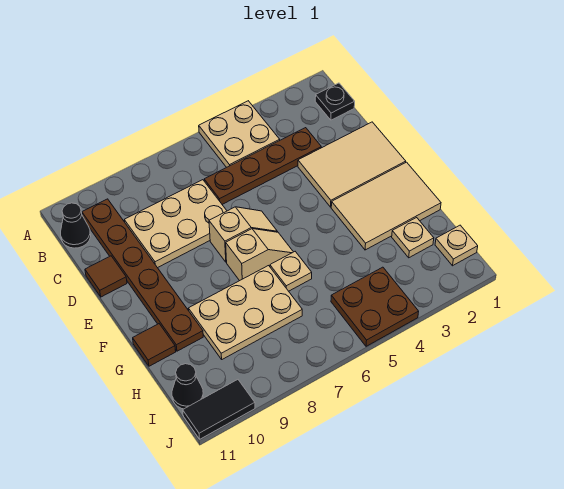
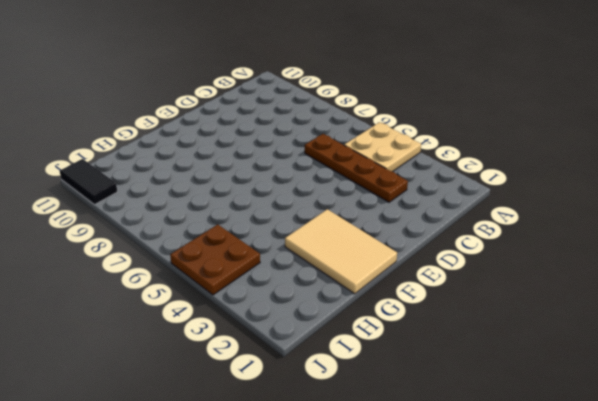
none -> black 1x1 plate [315,83,355,120]
none -> brown 1x6 plate [82,199,203,351]
none -> black 1x1 cone [61,203,91,248]

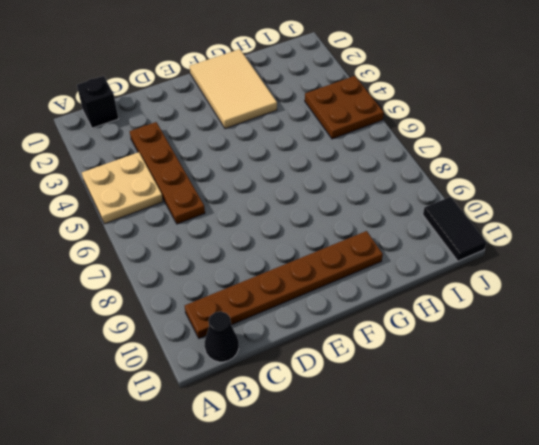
black 1x1 brick [77,76,118,128] -> black 1x1 plate [315,83,355,120]
none -> tan 2x3 plate [124,180,227,268]
none -> tan 2x3 tile [298,122,406,207]
none -> brown 1x1 tile [85,256,127,297]

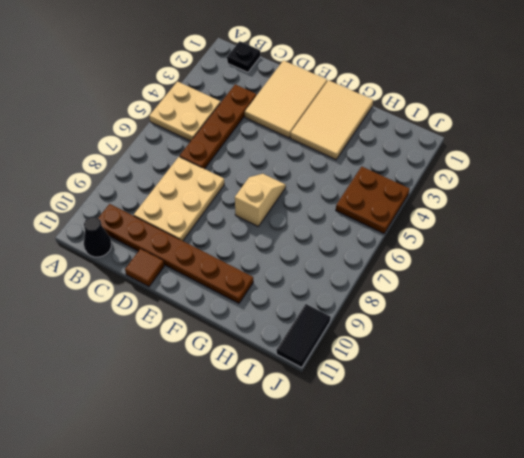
none -> tan 1x2 slope [209,207,278,262]
none -> tan 1x1 plate [270,252,312,291]
none -> tan 2x3 plate [188,266,302,359]

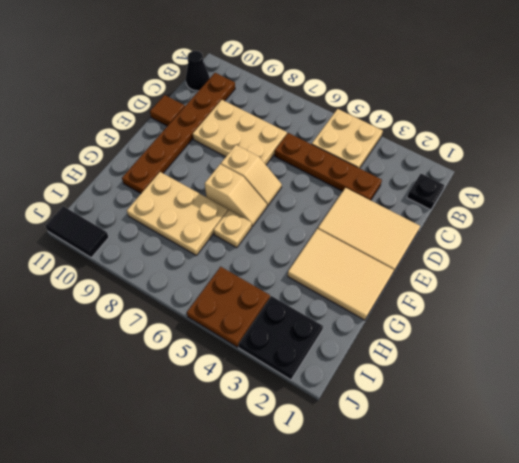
black 2x2 plate [239,296,323,380] -> none
none -> brown 1x1 tile [133,324,176,366]
none -> tan 1x1 plate [392,217,434,258]
none -> tan 1x1 plate [435,225,478,266]

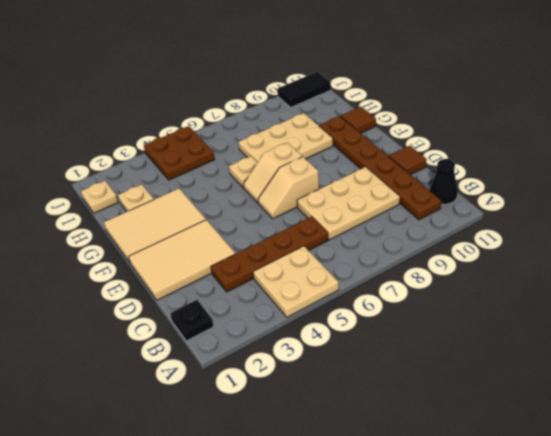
none -> black 1x1 cone [172,364,203,409]

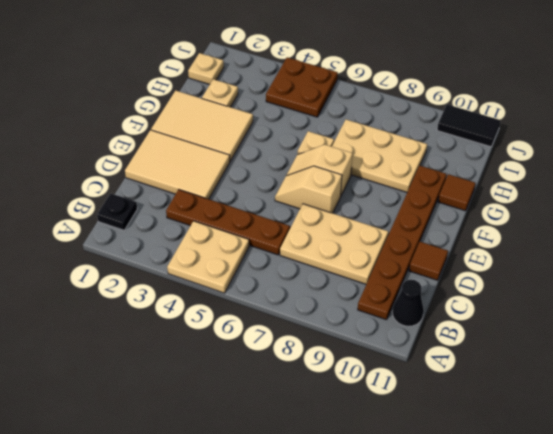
none -> black 1x1 cone [172,364,203,409]

